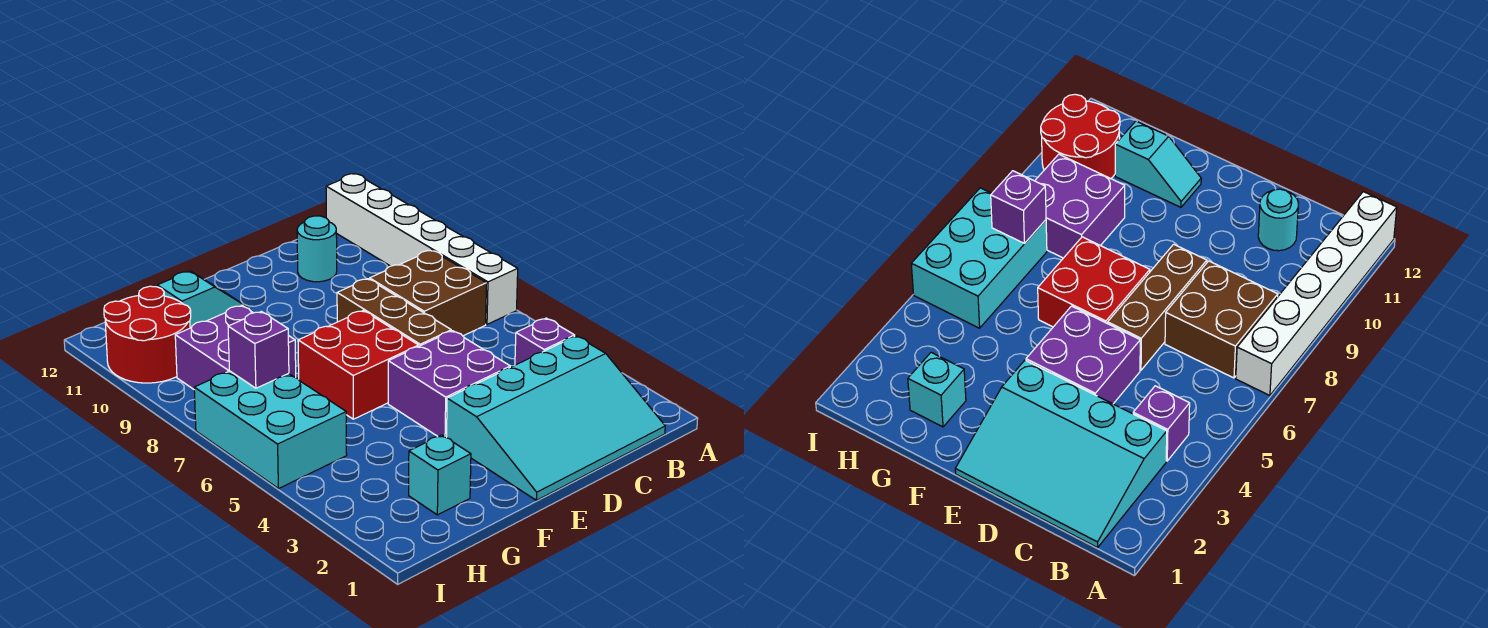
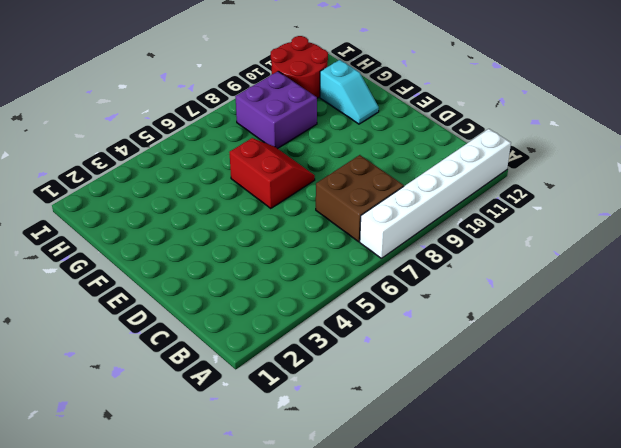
red 2x2 slope [229,138,315,208] -> red 2x2 brick [298,311,419,419]
none -> cyan 3x4 slope [447,336,665,500]
none -> purple 1x1 brick [515,318,575,365]
none -> cyan 1x1 round brick [297,216,337,282]

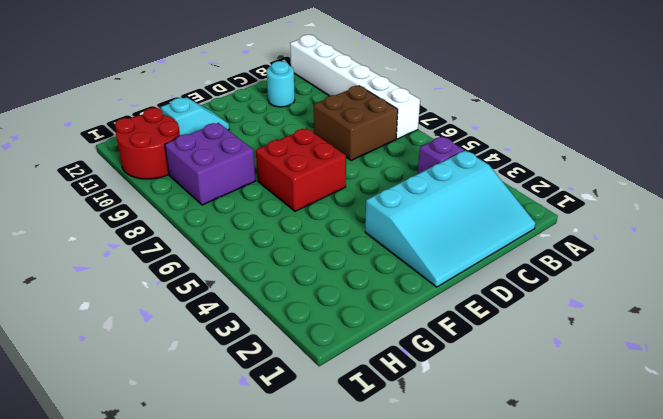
none -> purple 2x2 brick [388,331,510,438]
none -> brown 1x3 brick [337,279,451,346]
none -> cyan 1x1 brick [409,435,471,515]

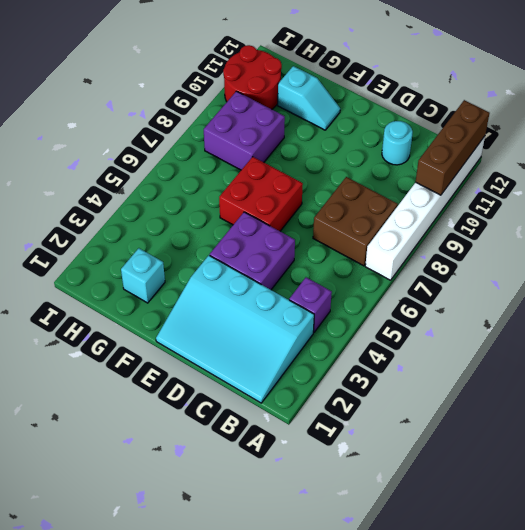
brown 1x3 brick [416,100,490,195] -> brown 1x3 brick moved to [337,279,451,346]
none -> cyan 2x3 brick [194,371,347,489]
none -> purple 1x1 brick [228,312,289,388]

